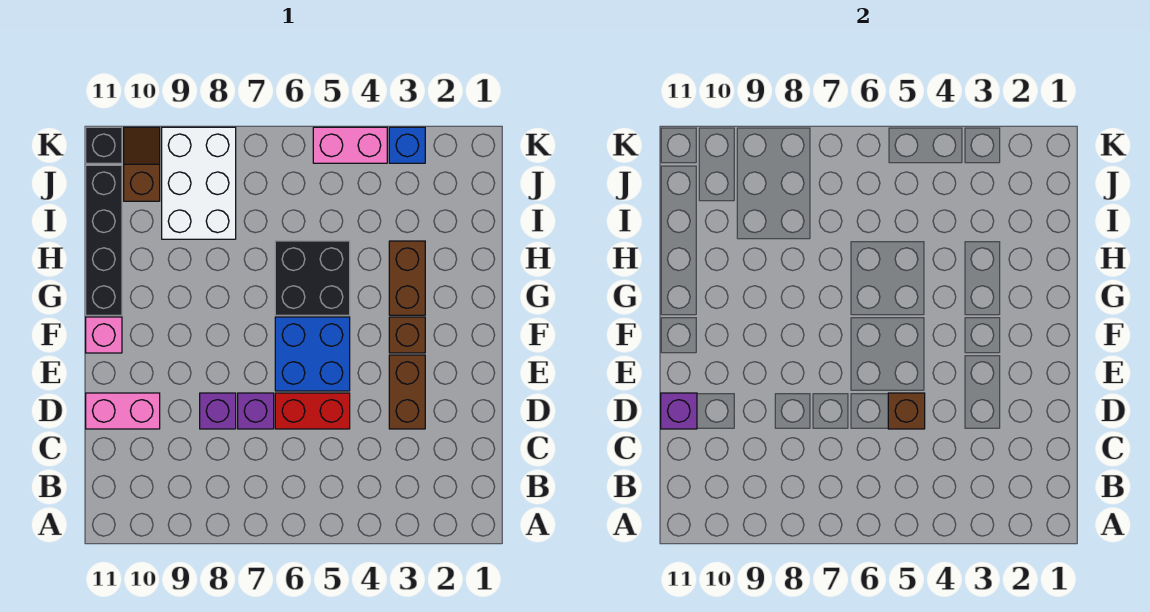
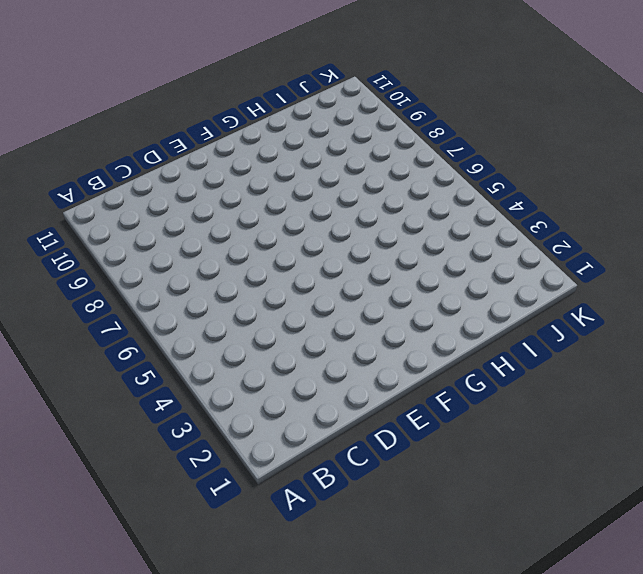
none -> brown 1x2 brick [389,355,425,429]
none -> red 1x2 brick [275,393,350,429]
none -> purple 1x1 brick [238,393,274,429]

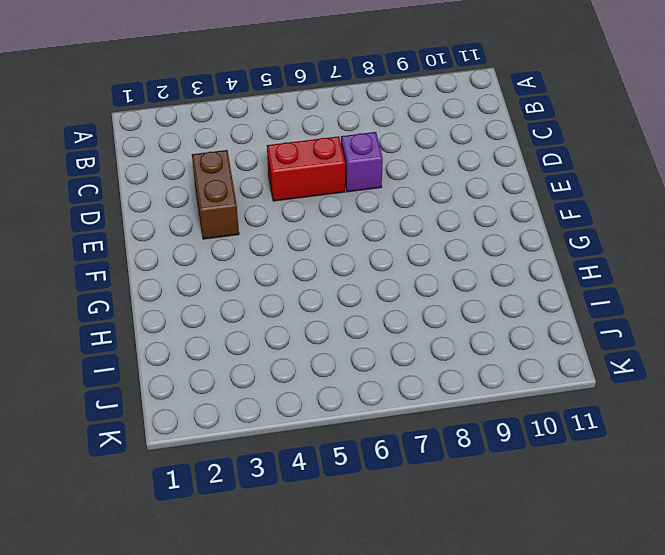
none -> purple 1x1 brick [200,393,236,429]
none -> pink 1x2 brick [86,393,160,429]
none -> blue 2x2 brick [275,317,350,391]

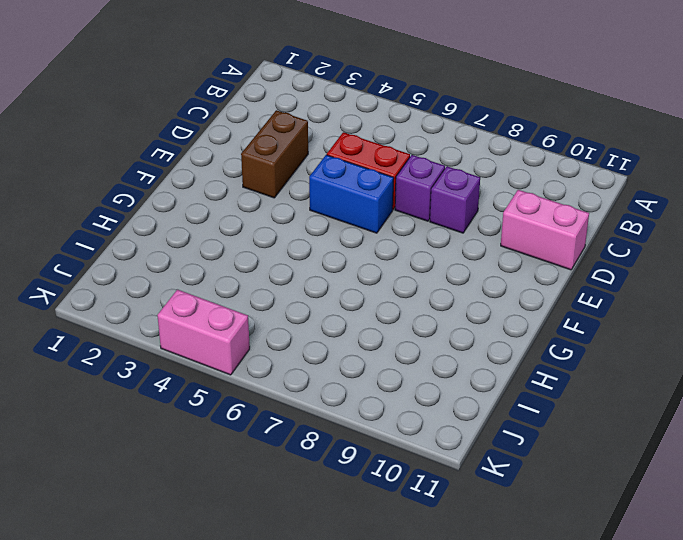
blue 1x2 brick [309,155,394,233] -> blue 2x2 brick [275,317,350,391]
none -> brown 1x1 brick [389,317,425,353]
none -> pink 1x1 brick [86,317,122,353]
none -> brown 1x2 brick [389,241,425,315]

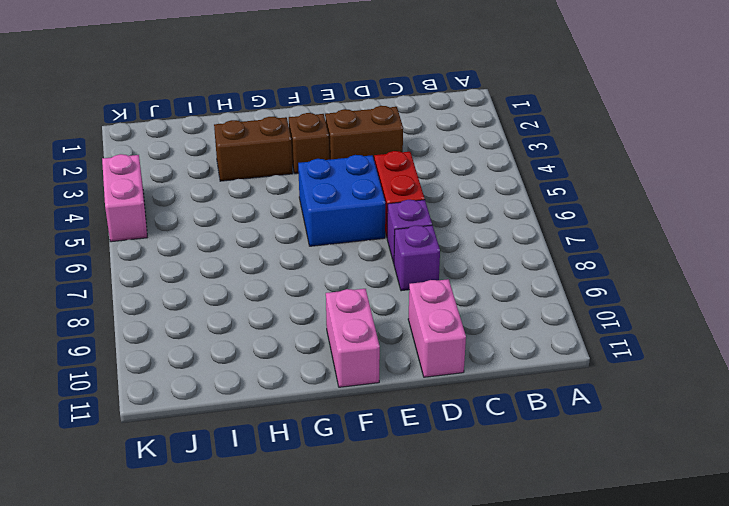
pink 1x2 brick [326,289,380,387] -> pink 1x1 brick [86,317,122,353]
none -> black 2x2 brick [275,241,350,315]
none -> black 1x4 brick [86,165,122,315]
none -> white 2x3 brick [162,127,236,239]

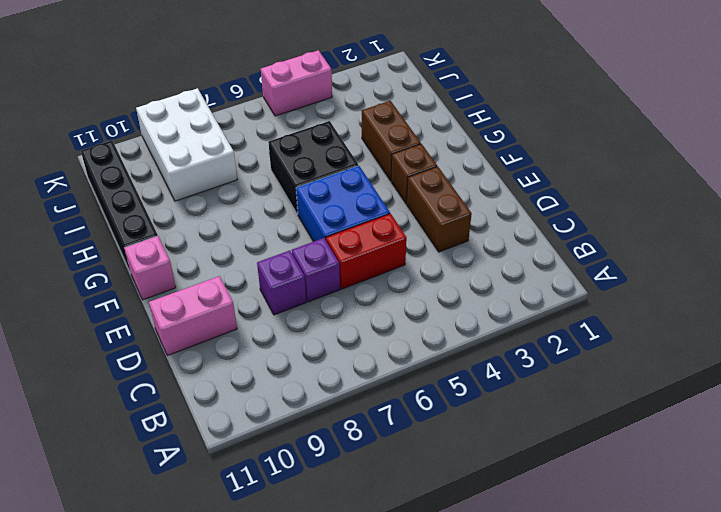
none -> brown 1x2 slope [124,127,160,201]
none -> blue 1x1 brick [389,127,425,163]
none -> black 1x1 brick [86,127,122,163]

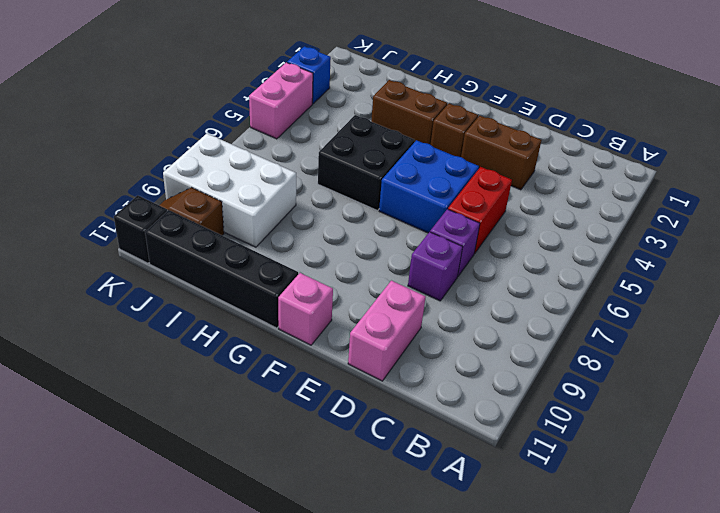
none -> brown 1x1 brick [888,393,925,429]
none -> purple 1x1 brick [661,393,697,429]

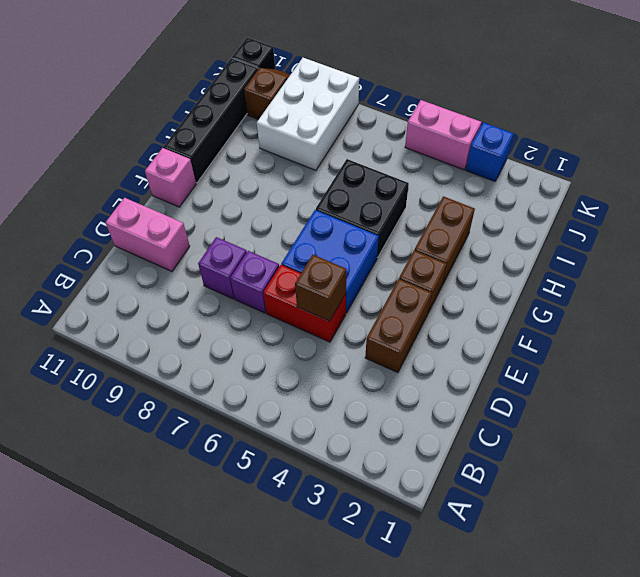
none -> purple 1x1 brick [661,393,697,429]

